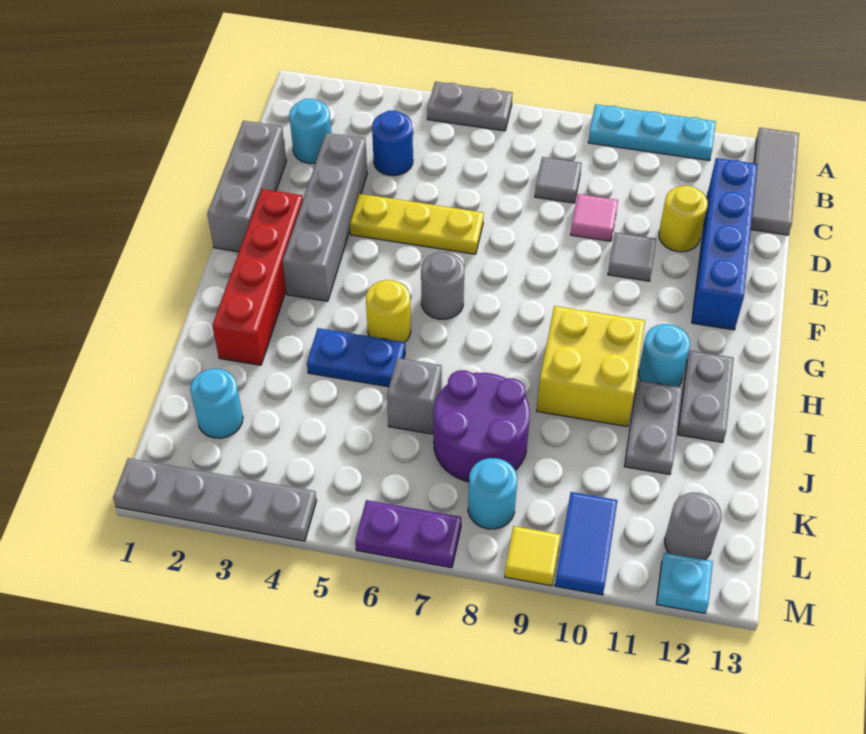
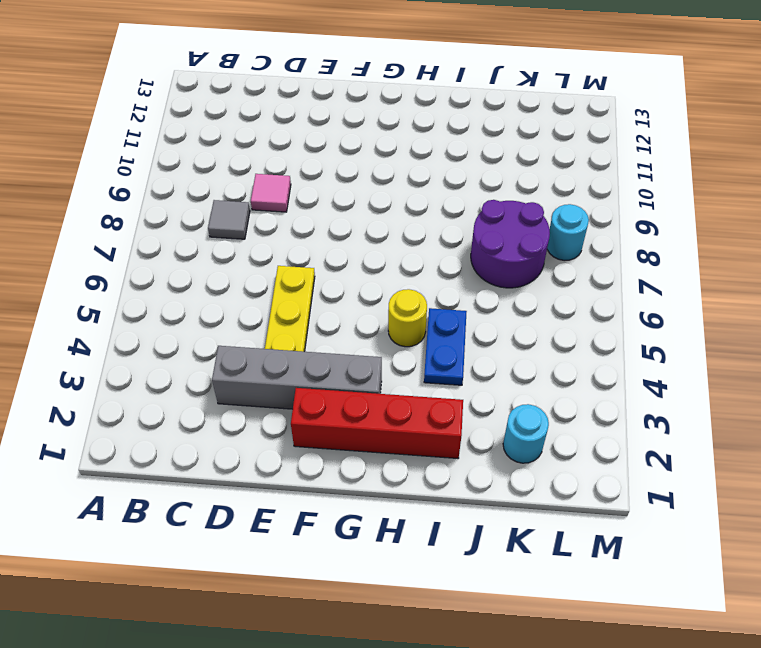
none -> grey 1x2 plate [427,82,513,131]
none -> cyan 1x3 plate [588,104,716,161]
none -> grey 1x3 tile [751,128,799,235]
none -> cyan 1x1 round brick [289,99,331,163]

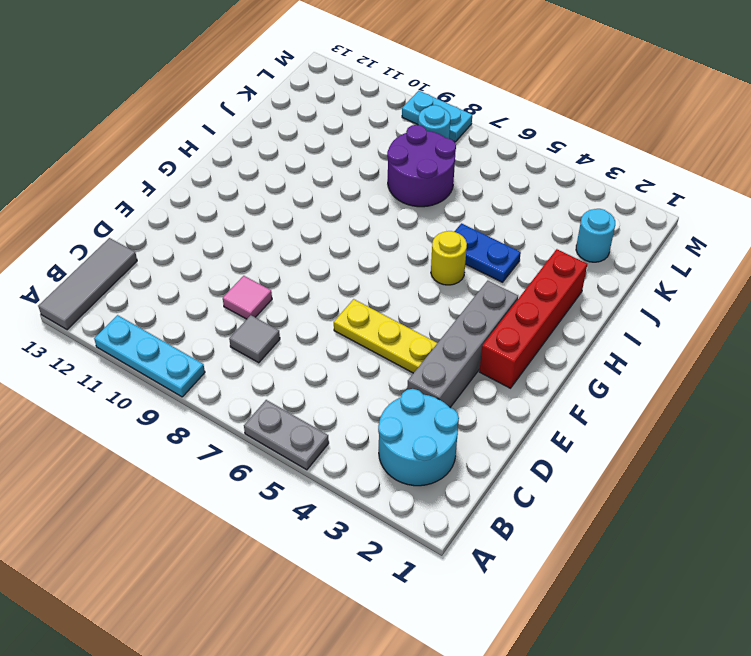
cyan 2x2 round brick [378,389,459,486] -> cyan 1x1 round brick [289,99,331,163]
cyan 1x2 plate [402,91,472,142] -> yellow 1x1 tile [504,526,561,586]
none -> blue 1x1 round brick [372,110,413,176]
none -> blue 1x4 brick [692,158,757,330]
none -> grey 1x3 brick [207,121,286,252]
none -> yellow 1x1 round brick [659,186,708,252]

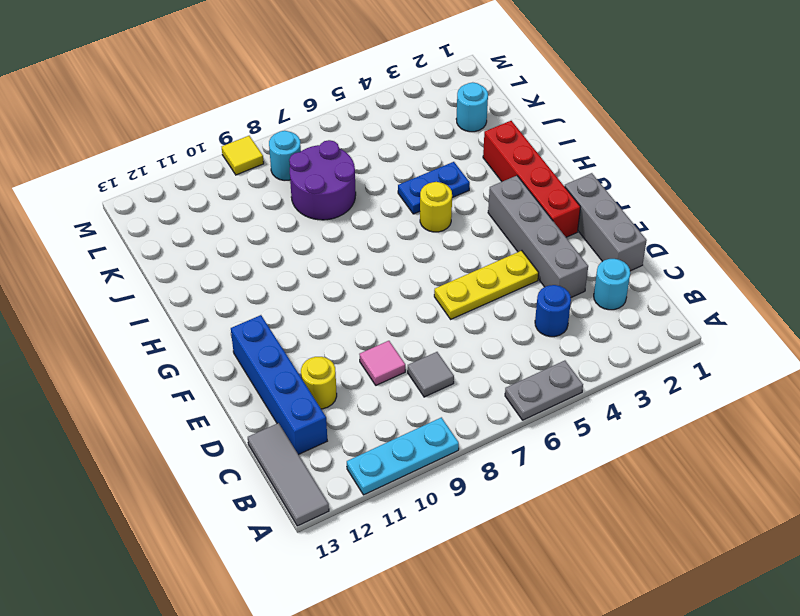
none -> grey 1x1 tile [608,232,656,281]
none -> grey 1x1 round brick [421,252,465,319]
none -> yellow 2x2 brick [537,306,645,427]
none -> cyan 1x1 round brick [639,324,690,387]

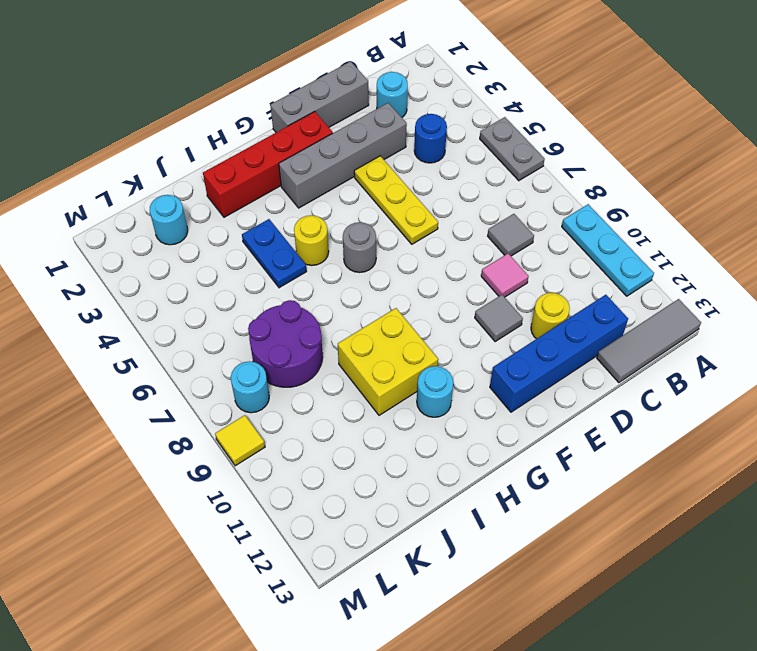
none -> grey 1x2 plate [678,351,734,442]
none -> grey 1x2 plate [624,380,682,474]
none -> grey 1x1 brick [387,358,442,434]
none -> blue 1x2 tile [555,492,617,595]

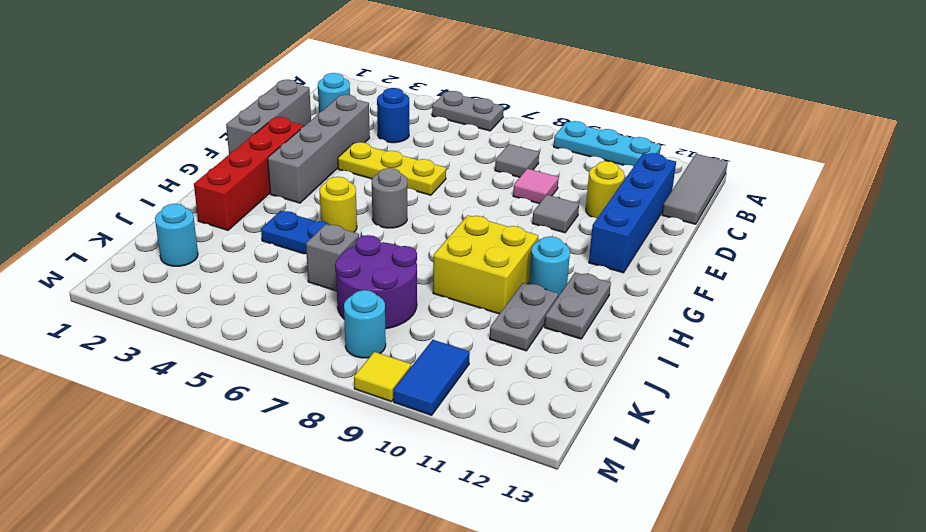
none -> grey 1x1 round brick [665,492,722,560]
none -> grey 1x4 plate [113,458,317,541]
none -> purple 1x2 plate [355,500,461,568]
none -> cyan 1x1 plate [657,553,713,613]

